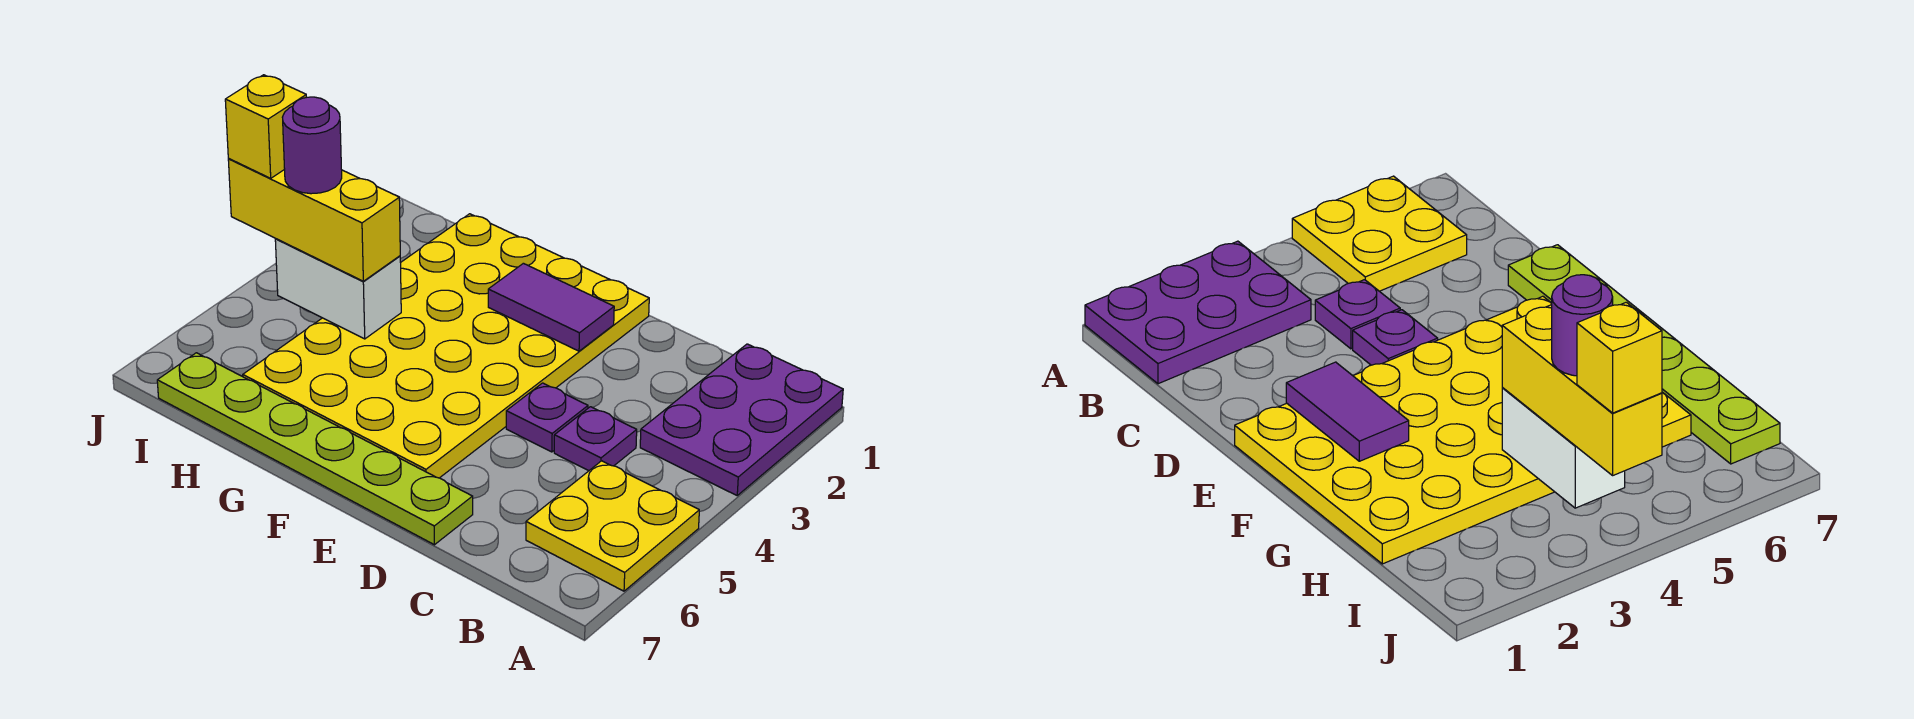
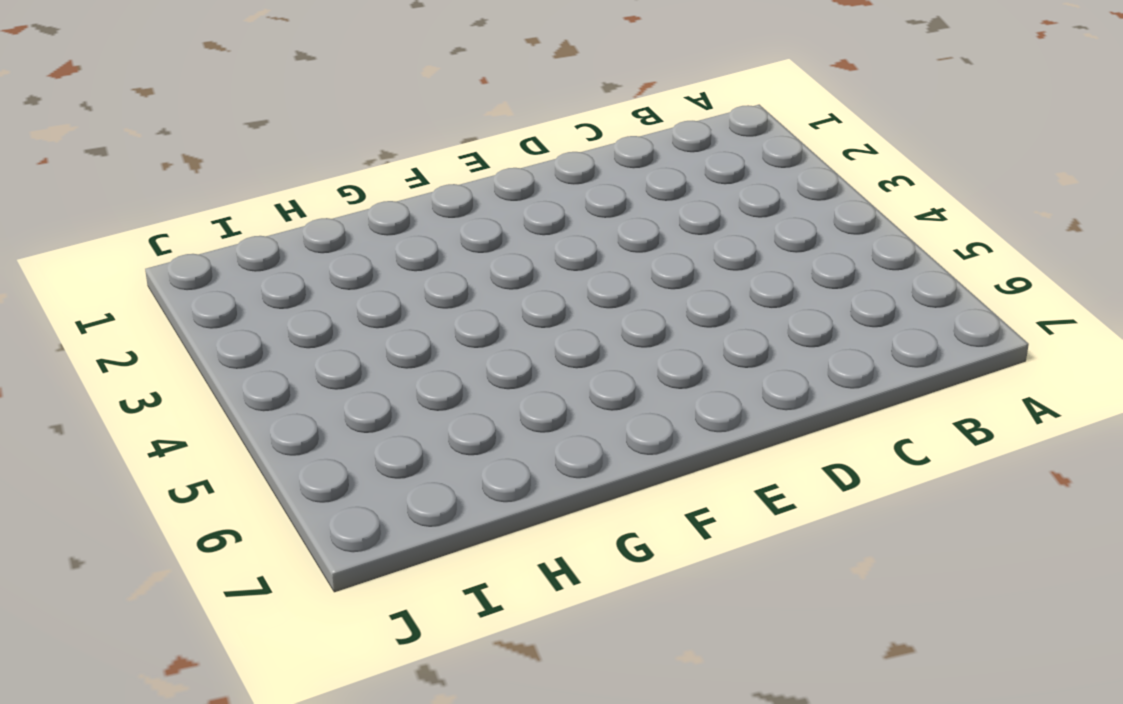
none -> purple 2x3 plate [640,344,843,495]
none -> yellow 2x2 plate [526,461,699,591]

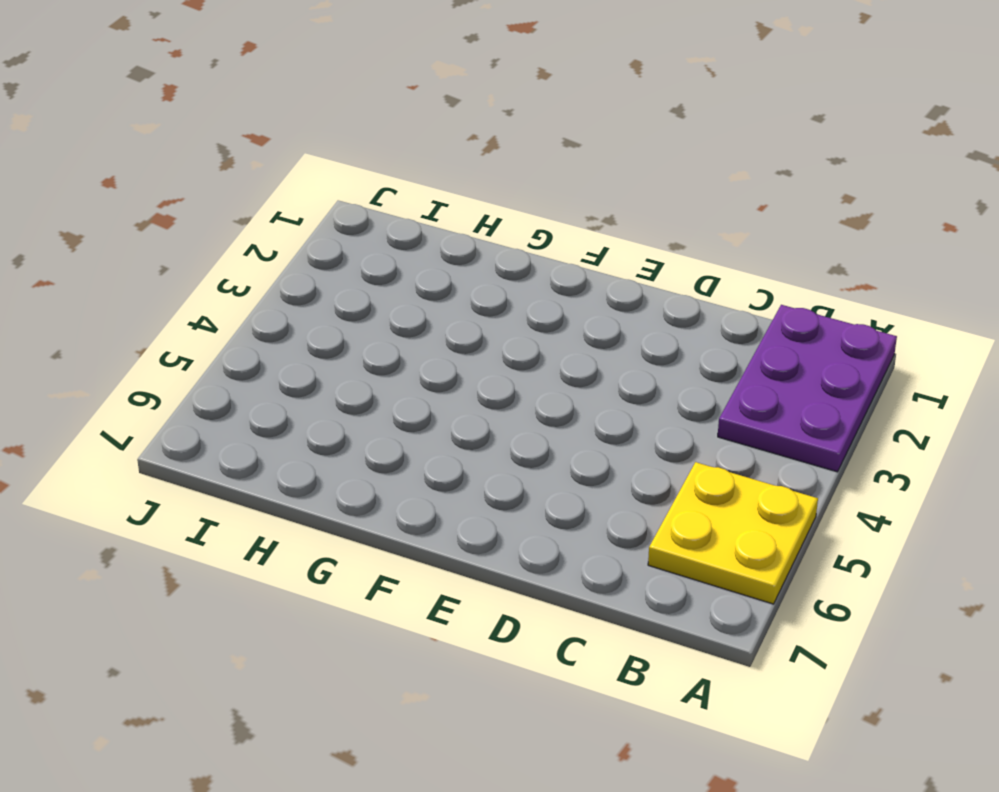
none -> purple 1x1 plate [554,407,637,471]
none -> purple 1x1 plate [506,383,588,452]

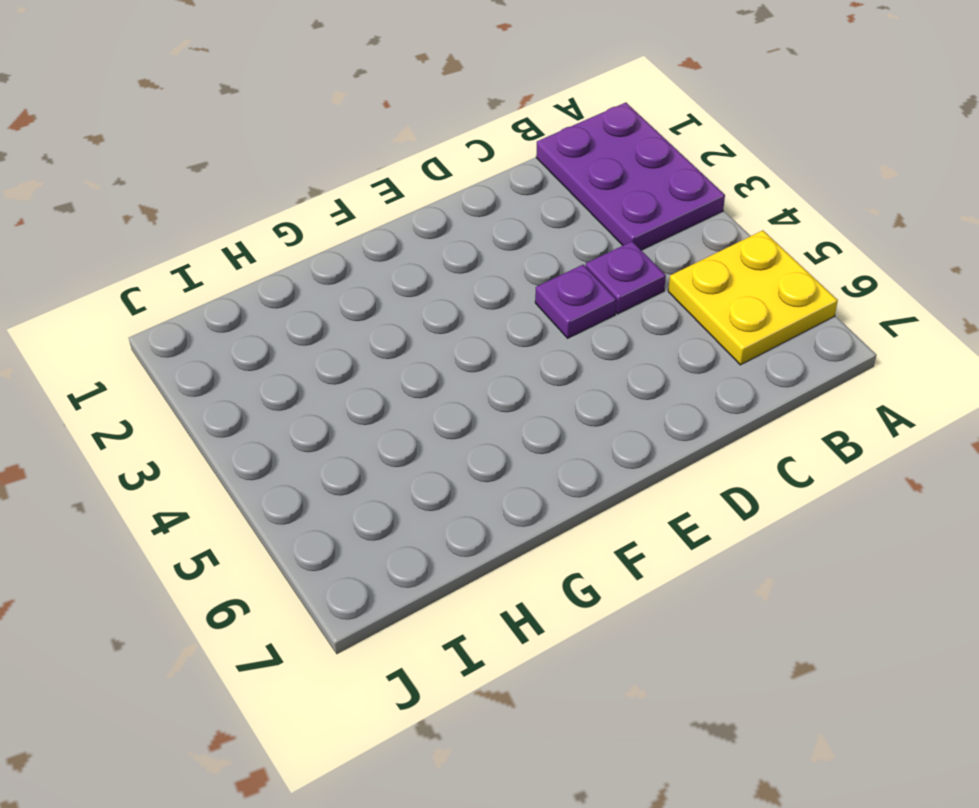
none -> lime 1x6 plate [157,353,473,545]
none -> yellow 4x6 plate [243,214,649,478]

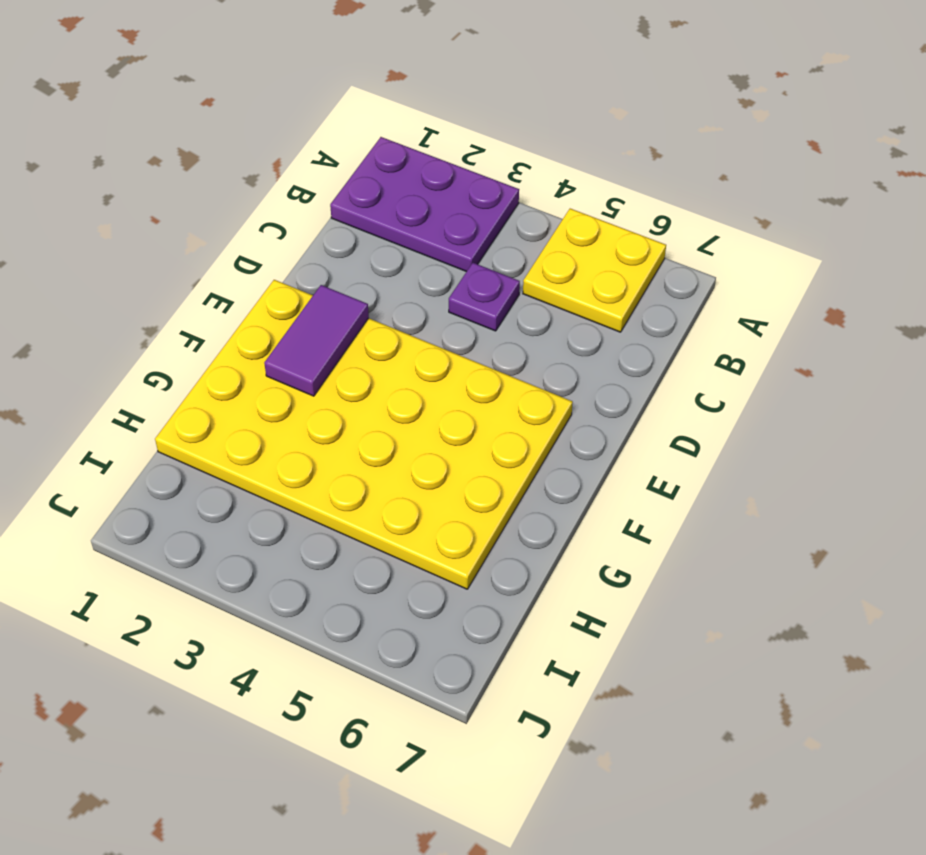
none -> purple 1x1 plate [506,383,588,452]
none -> lime 1x6 plate [157,353,473,545]

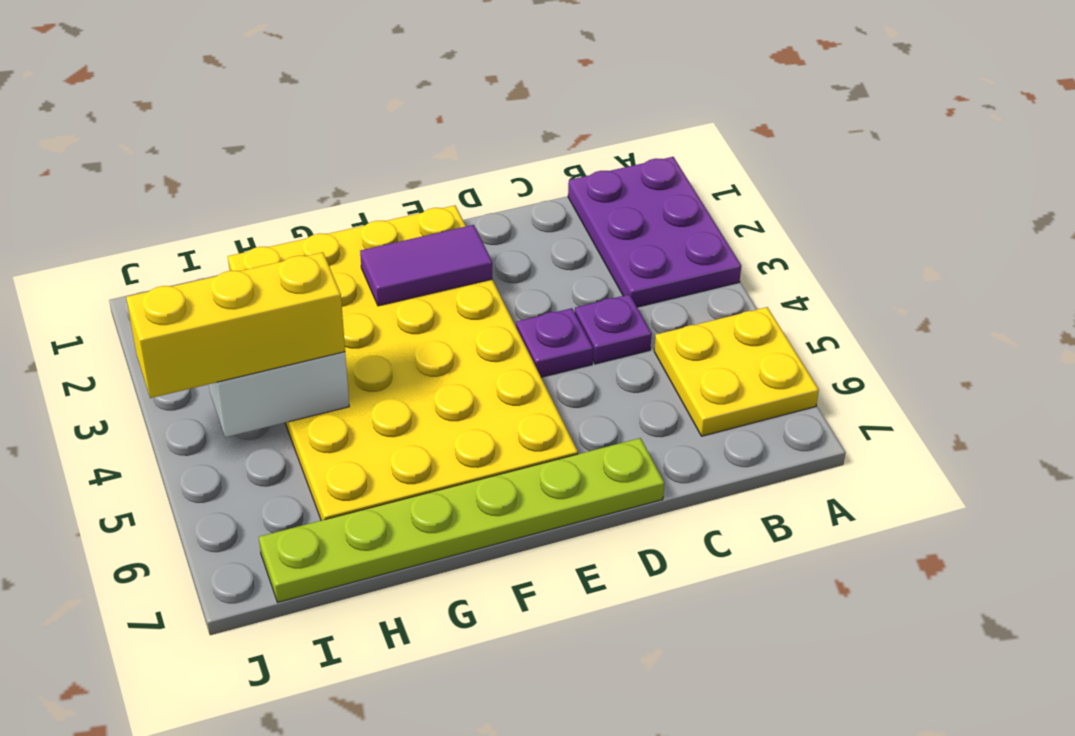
none -> purple 1x1 round brick [282,97,342,194]
none -> yellow 1x1 brick [225,75,306,178]

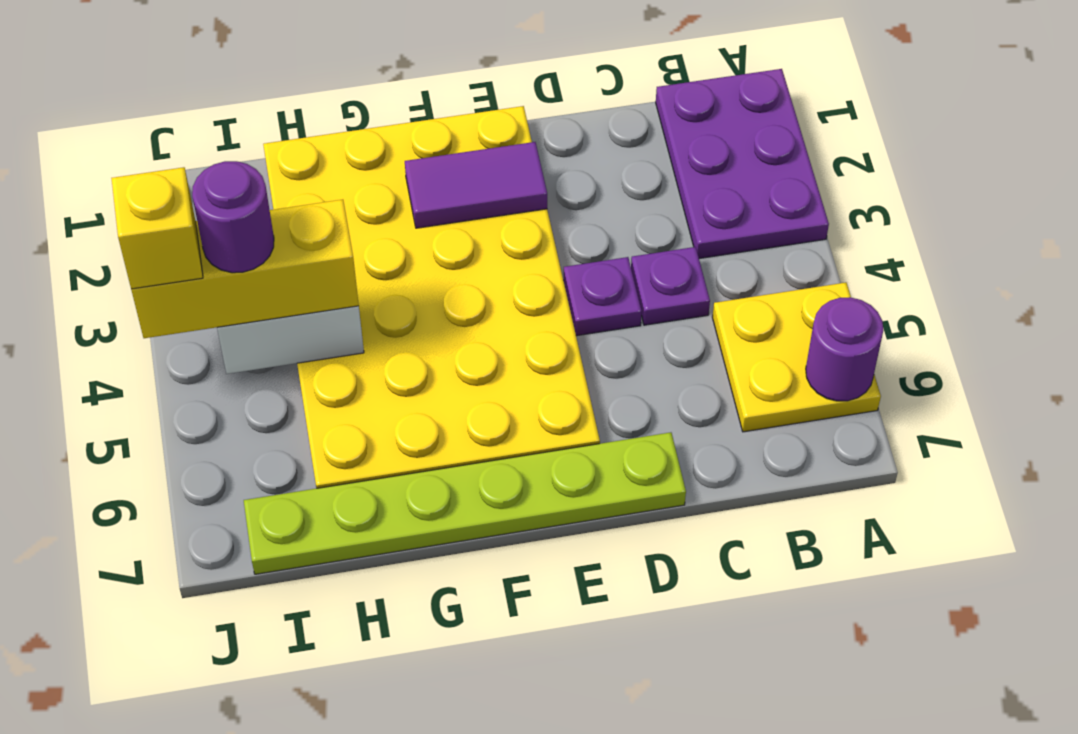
purple 1x1 round brick [806,297,883,401] -> none

